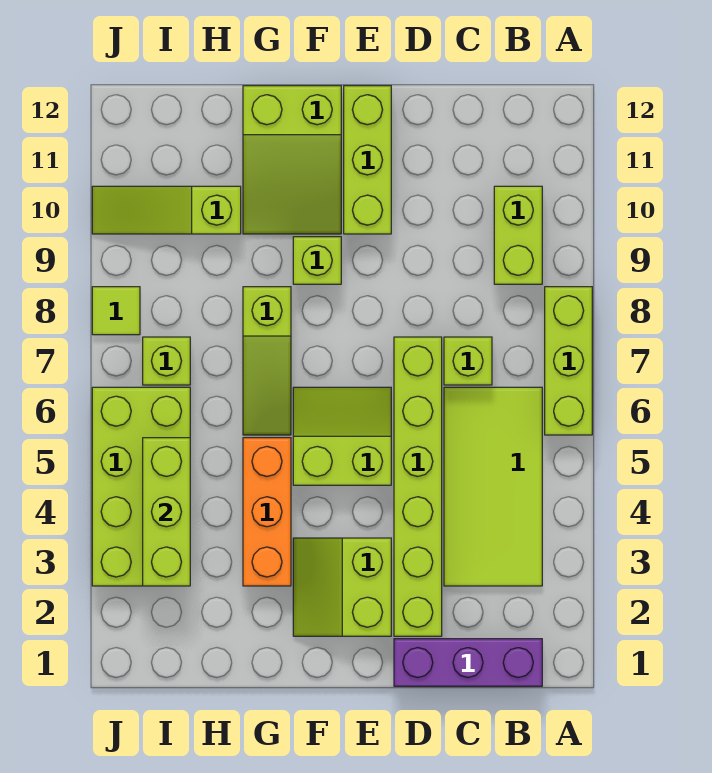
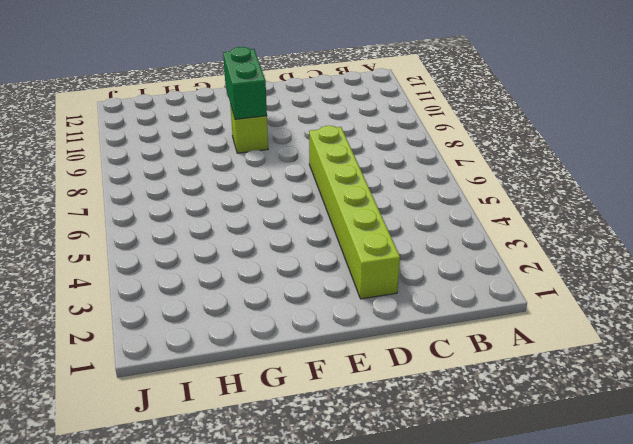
green 1x2 brick [223,47,267,119] -> none
none -> lime 1x3 brick [545,287,592,435]
none -> purple 1x3 brick [394,639,542,686]
none -> lime 2x4 tile [444,387,542,586]

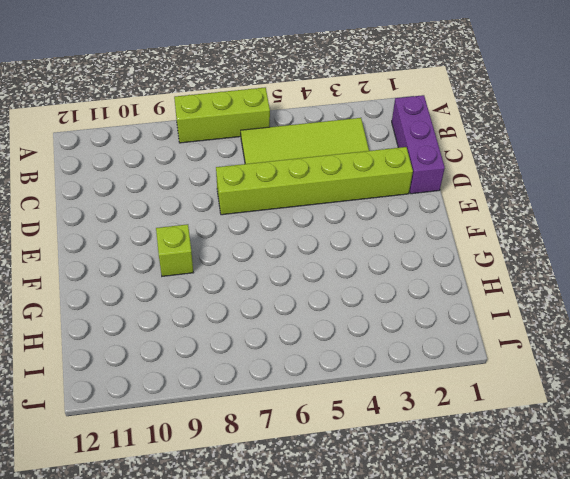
none -> lime 1x2 brick [494,186,542,284]
none -> lime 1x1 brick [444,337,492,385]
none -> lime 2x2 slope [293,538,391,636]

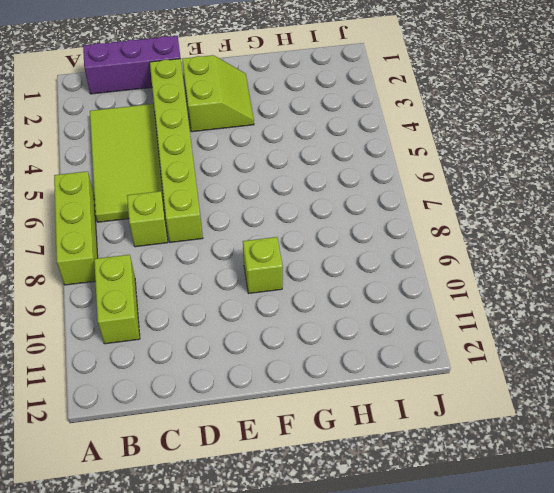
none -> lime 2x2 slope [293,387,391,485]
none -> lime 1x3 brick [344,86,391,234]
none -> lime 2x3 slope [243,86,341,234]

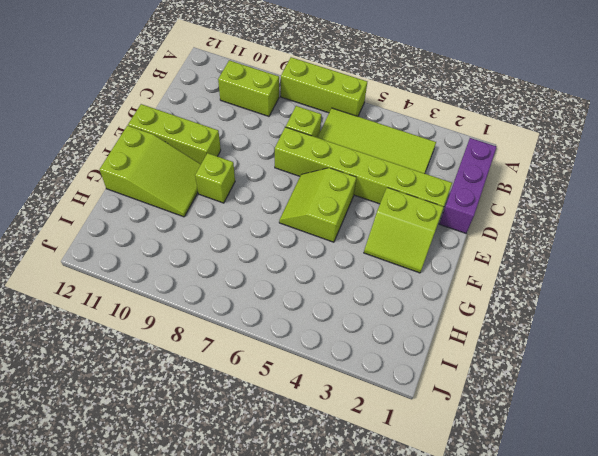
none -> orange 1x3 brick [243,438,291,586]
none -> lime 1x3 slope [243,287,291,435]
none -> lime 1x3 slope [92,186,241,234]

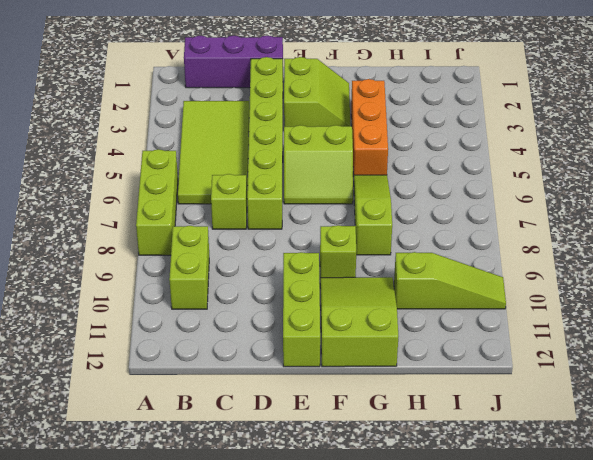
none -> lime 2x4 brick [92,387,190,586]
none -> lime 1x1 brick [143,337,190,385]
none -> lime 1x1 tile [92,287,140,335]

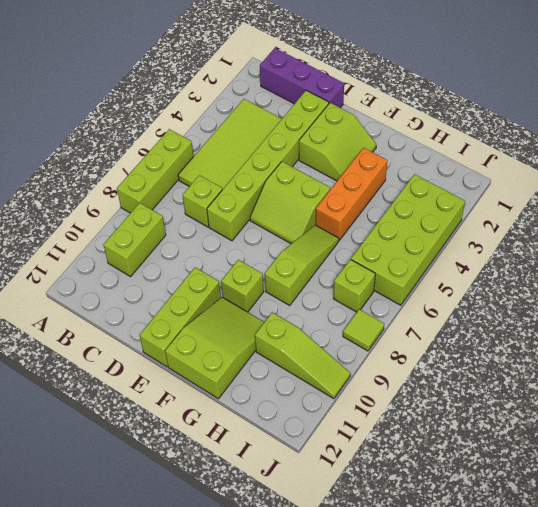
none -> lime 1x3 brick [143,438,190,586]

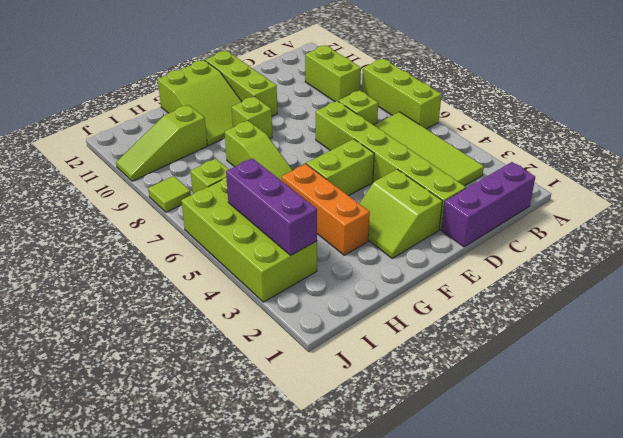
purple 1x3 brick [226,158,317,255] -> lime 1x3 brick [143,438,190,586]

